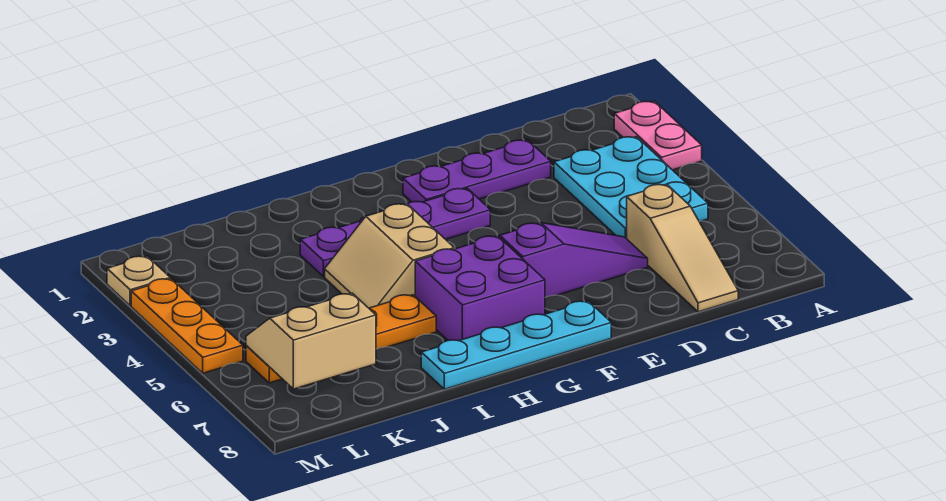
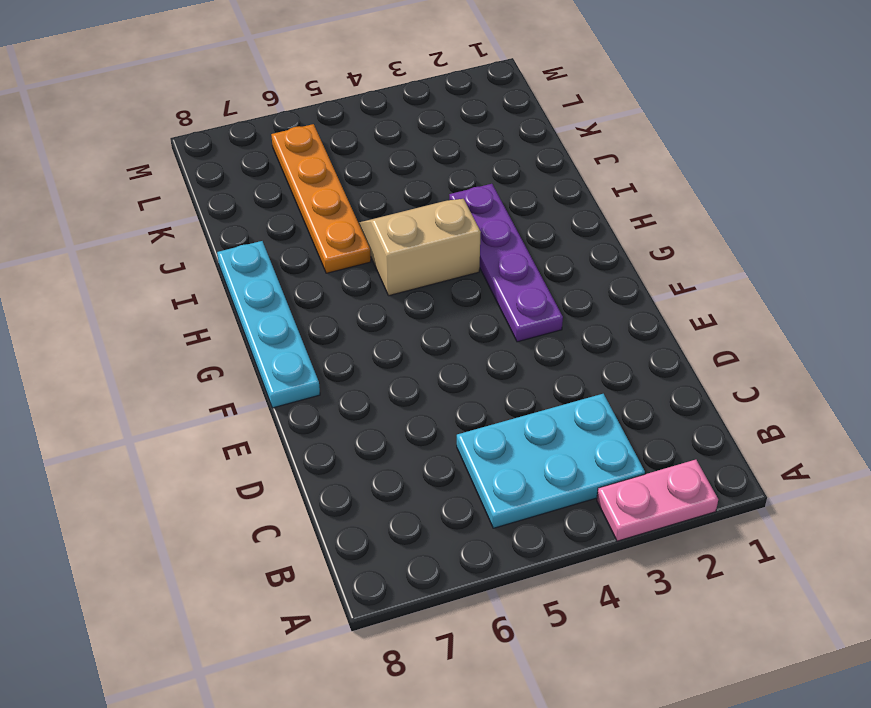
none -> tan 1x3 slope [627,184,738,312]
none -> purple 1x3 plate [403,140,551,202]
none -> purple 1x3 slope [500,223,648,298]

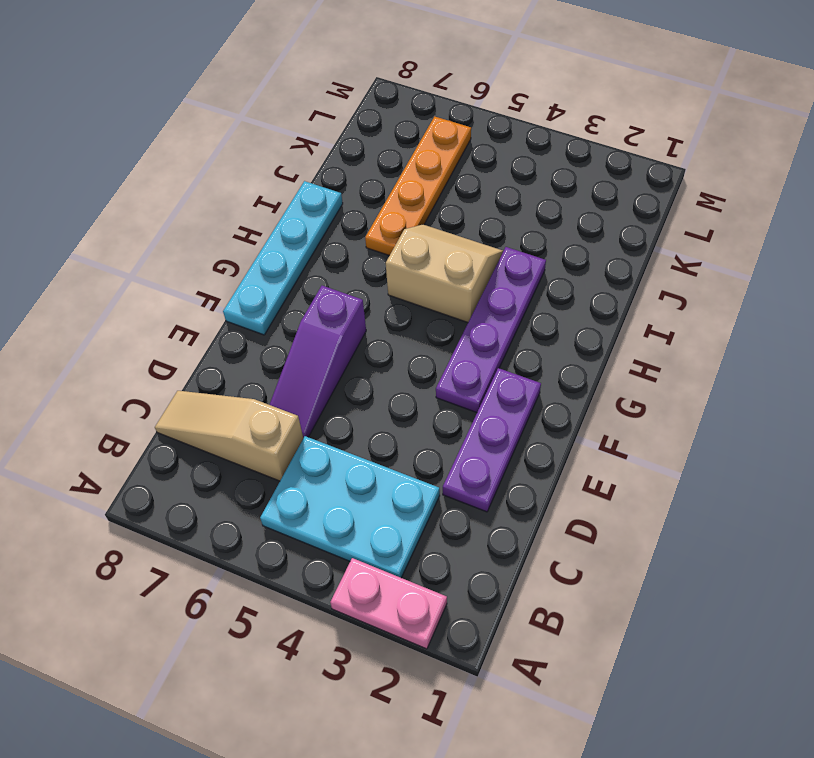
none -> purple 2x2 brick [415,236,545,341]
none -> tan 1x1 plate [107,256,170,306]
none -> orange 1x3 plate [131,279,243,373]

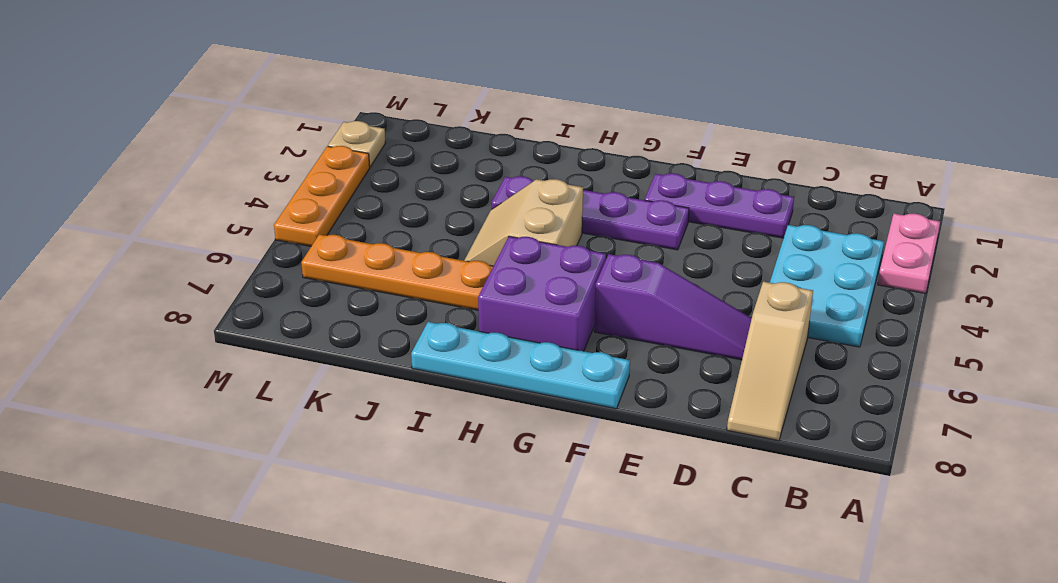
none -> tan 2x2 slope [246,293,376,389]

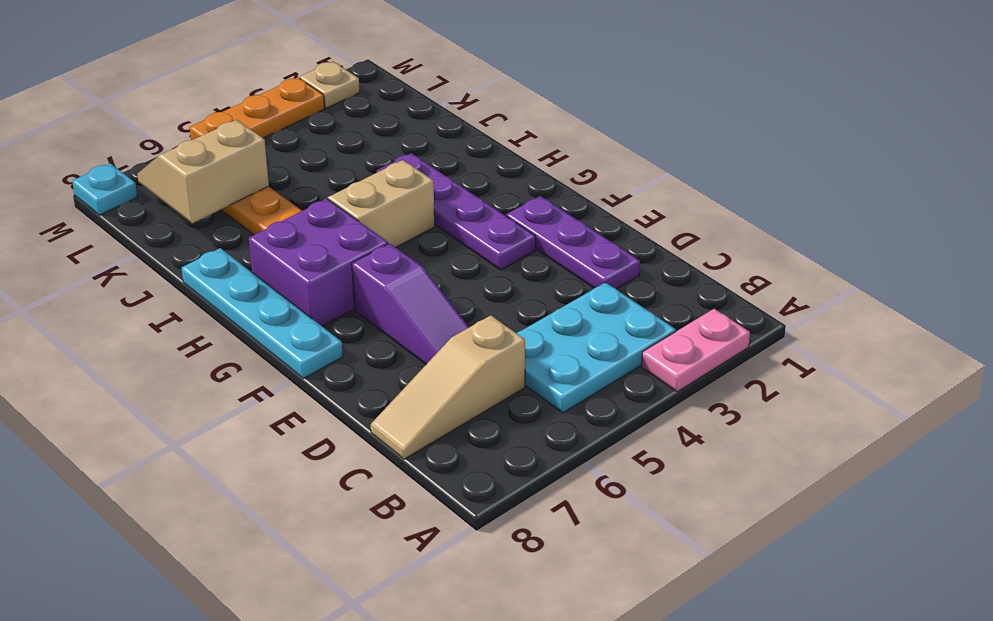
tan 2x2 slope [137,120,269,223] -> tan 2x2 slope turned to [246,293,376,389]
cyan 1x1 plate [72,163,137,215] -> none

